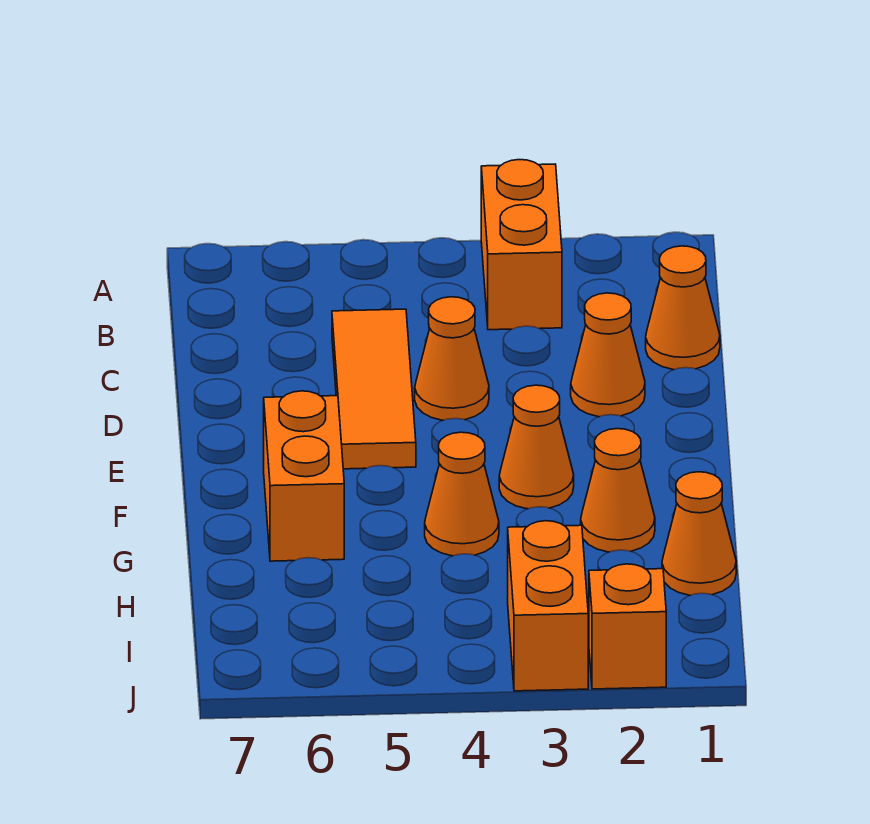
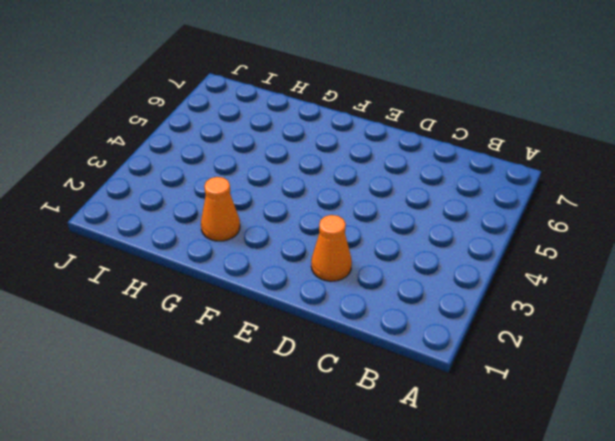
none -> orange 1x2 brick [481,160,562,330]
none -> orange 1x1 cone [646,246,720,370]
none -> orange 1x3 tile [332,309,416,469]

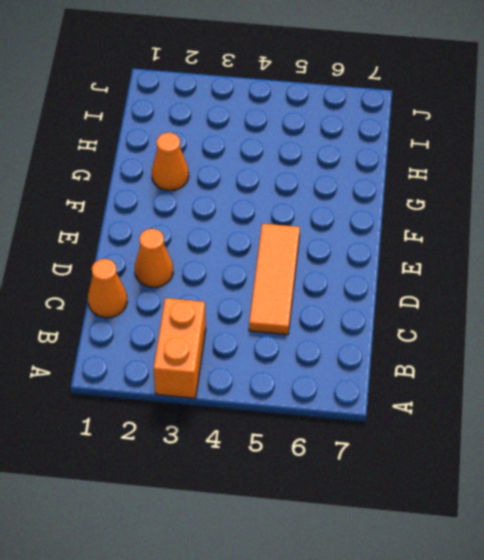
none -> orange 1x1 cone [415,297,489,420]
none -> orange 1x1 cone [499,385,574,509]
none -> orange 1x2 brick [264,391,344,561]

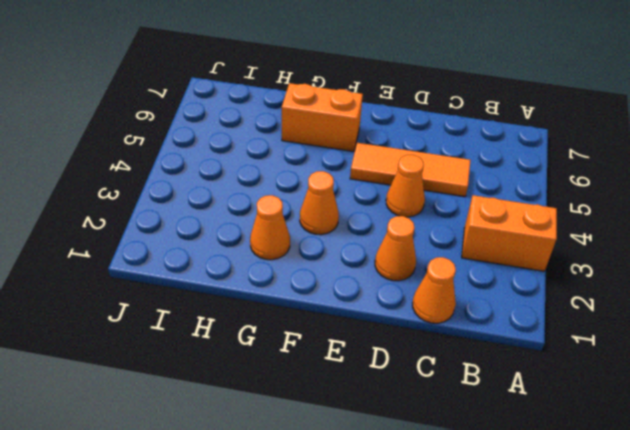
none -> orange 1x1 cone [425,432,499,556]
none -> orange 1x1 cone [662,472,736,595]
none -> orange 1x2 brick [508,521,588,691]

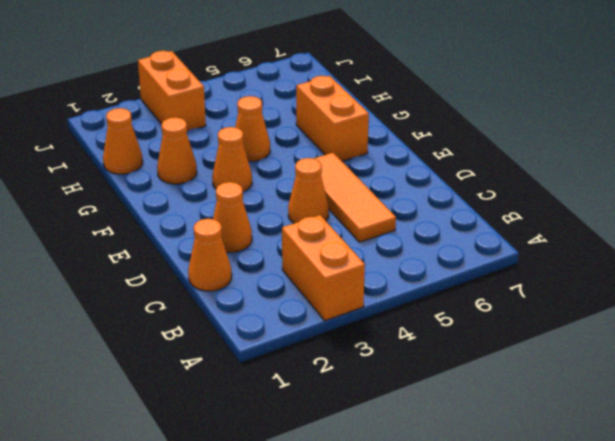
none -> orange 1x1 brick [589,564,666,689]

